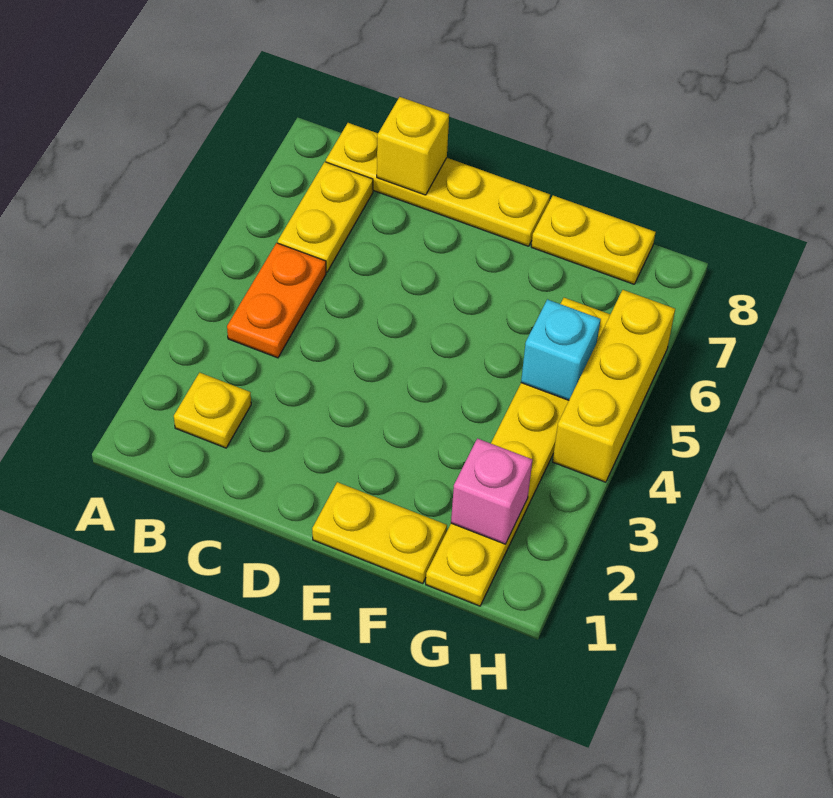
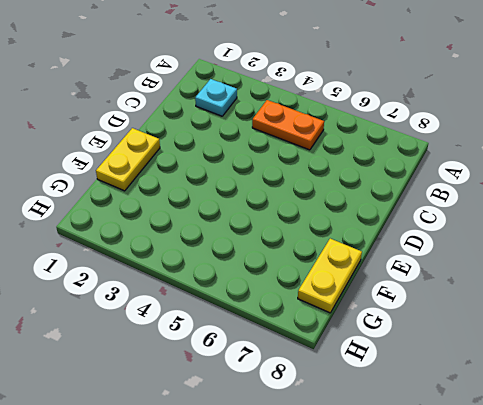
cyan 1x1 plate [195,79,237,116] -> yellow 1x1 plate [174,373,251,448]
none -> yellow 1x2 plate [278,162,373,272]
none -> yellow 1x4 plate [326,123,550,246]

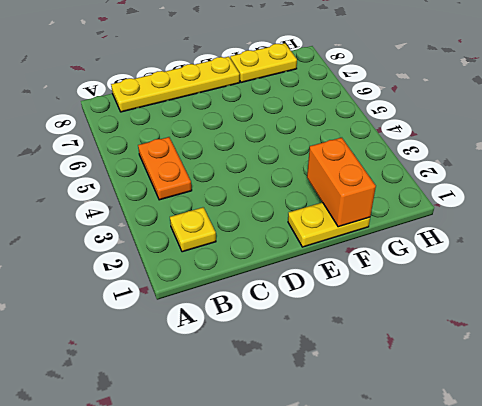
orange 1x2 brick [307,138,376,227] -> none
none -> yellow 1x2 plate [278,162,373,272]
none -> yellow 1x6 plate [426,298,610,606]

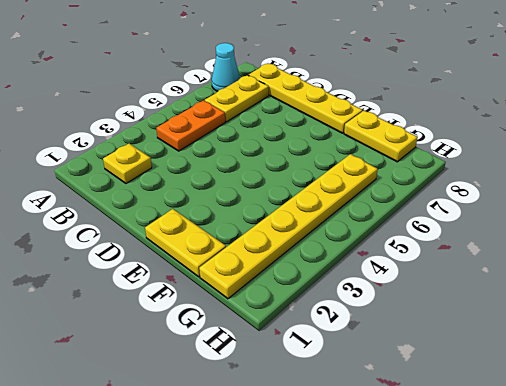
cyan 1x1 cone [212,43,240,91] -> none
none -> yellow 1x3 brick [553,290,675,482]
none -> yellow 1x1 brick [377,97,449,195]

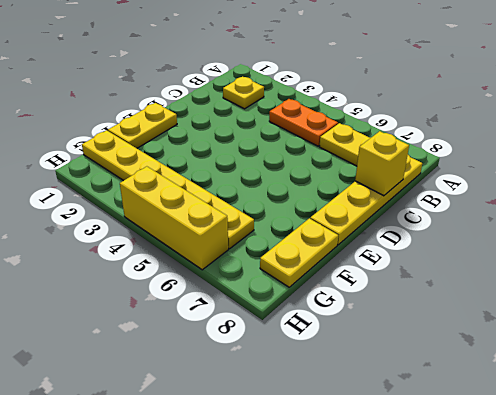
none -> pink 1x1 brick [451,439,532,544]
none -> cyan 1x1 brick [521,299,601,400]

